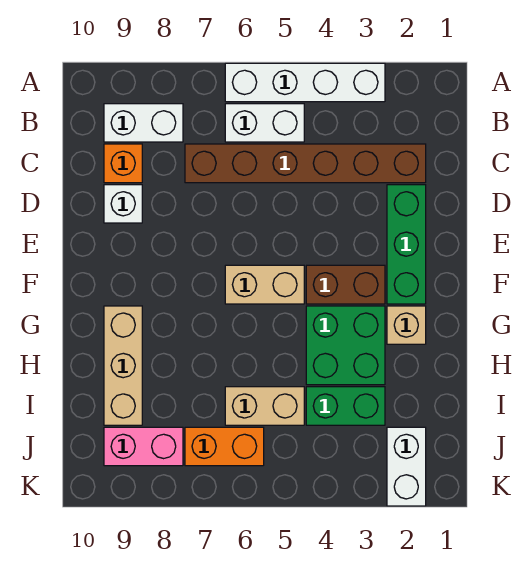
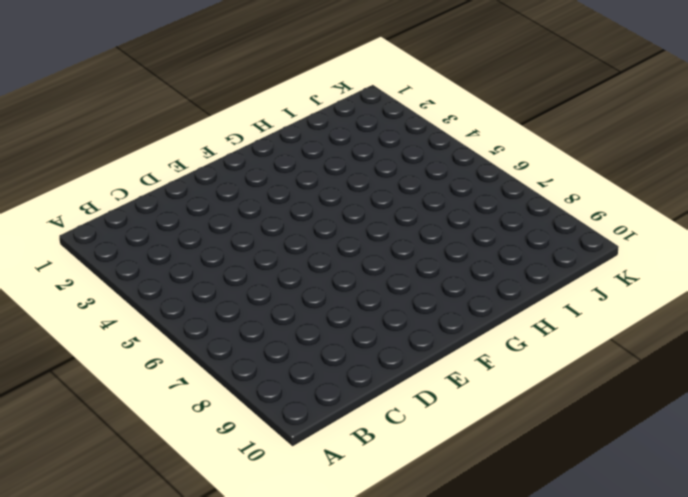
none -> white 1x4 brick [225,63,385,102]
none -> white 1x2 brick [225,104,304,142]
none -> white 1x2 brick [104,104,183,142]

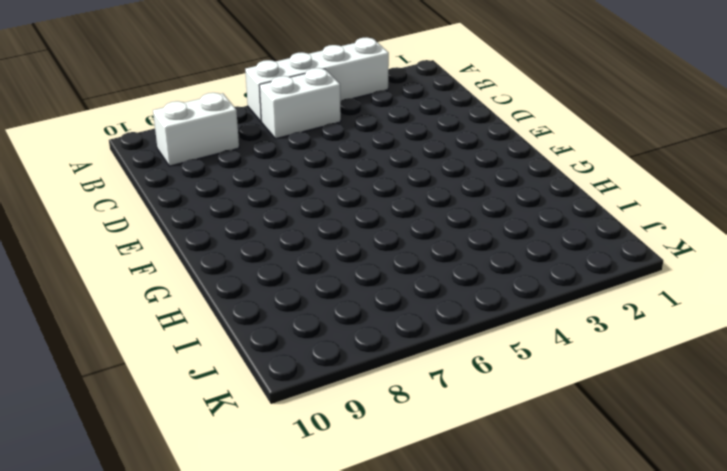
none -> brown 1x6 brick [185,144,426,183]
none -> orange 1x1 brick [104,144,142,183]
none -> green 1x3 brick [387,185,426,304]

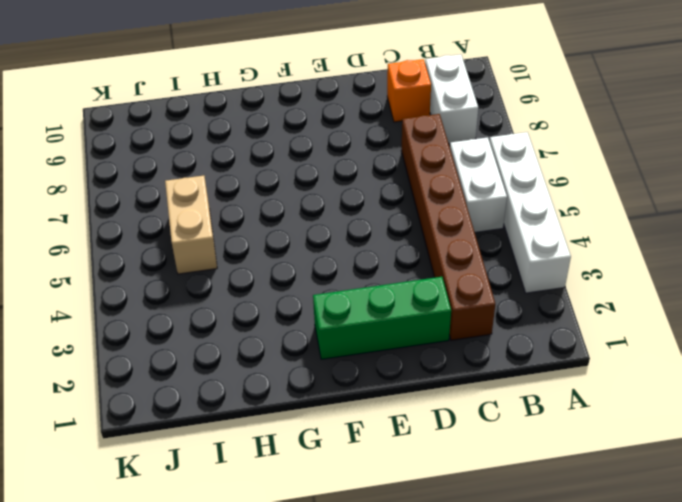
none -> white 1x1 brick [104,185,142,223]
none -> brown 1x2 brick [306,265,385,304]
none -> tan 1x2 brick [225,265,304,304]

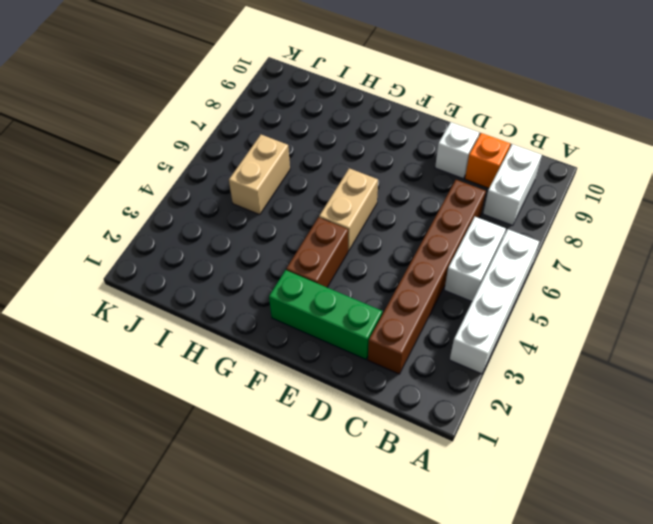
none -> tan 1x1 brick [387,306,426,344]
none -> green 2x2 brick [306,306,385,385]
none -> tan 1x3 brick [104,306,142,425]

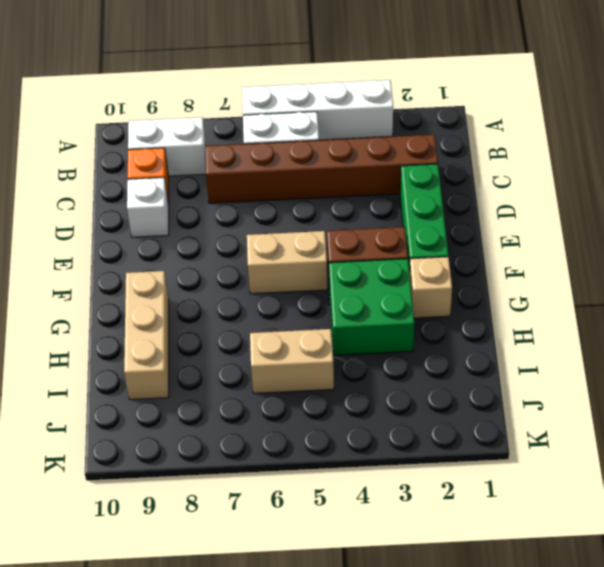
none -> green 1x2 brick [306,387,385,425]
none -> white 1x2 brick [387,427,426,506]
none -> orange 1x2 brick [185,427,264,466]

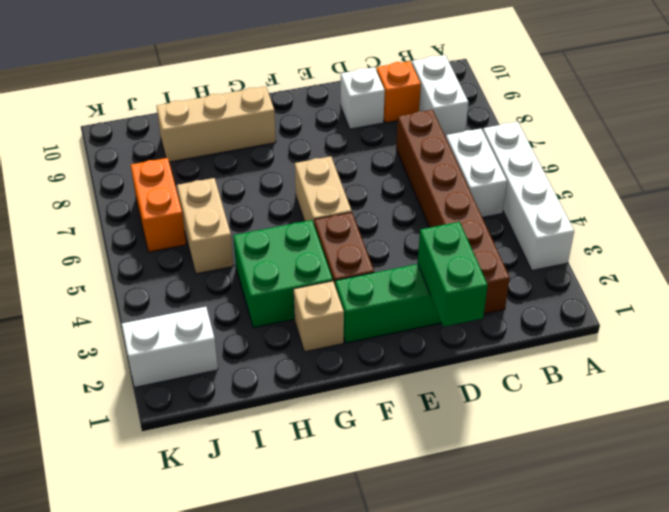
green 1x2 brick [418,222,488,327] -> green 1x2 brick moved to [306,387,385,425]
none -> pink 1x2 brick [104,427,183,466]

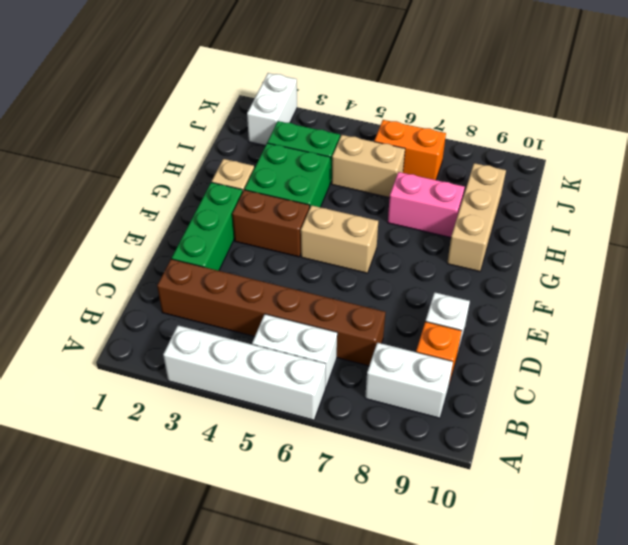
pink 1x2 brick [388,172,465,237] -> pink 1x2 brick moved to [104,427,183,466]

